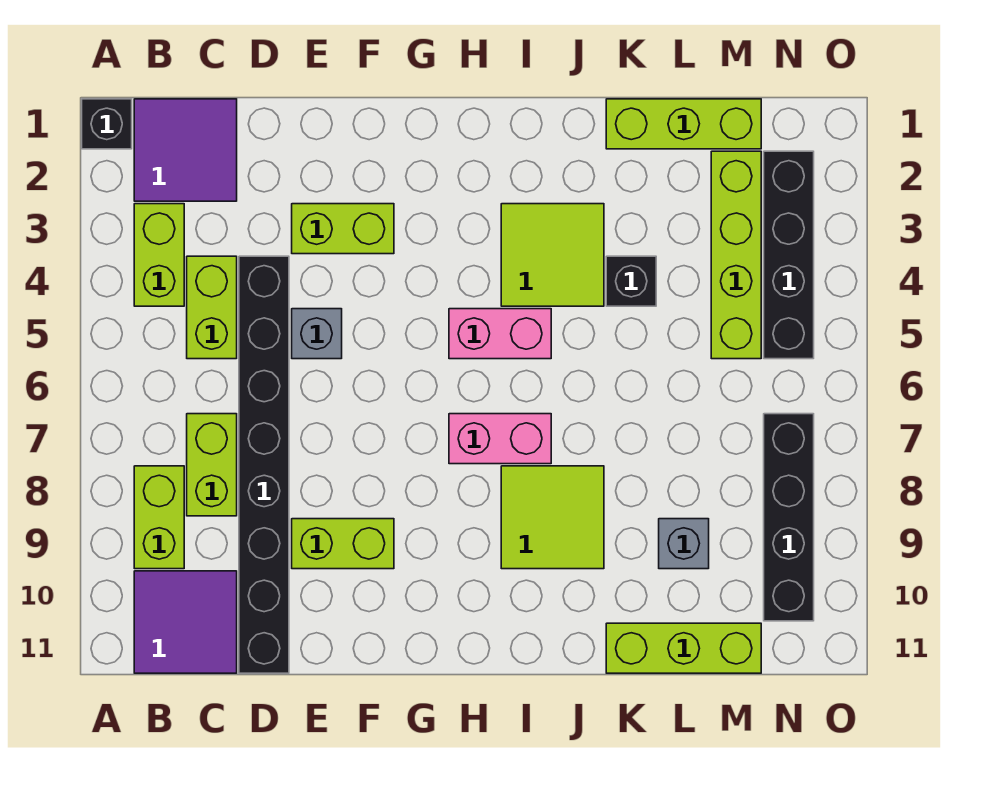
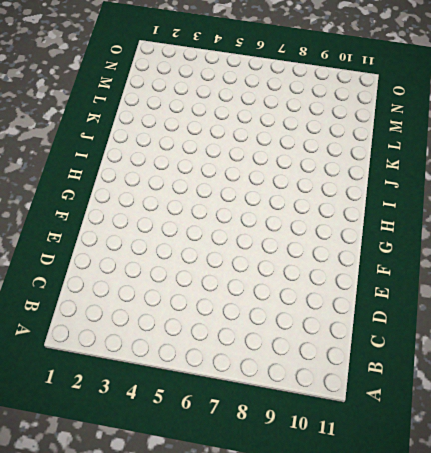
none -> black 1x1 brick [82,99,132,149]
none -> purple 2x2 tile [134,99,237,201]
none -> lime 1x2 brick [134,204,184,306]

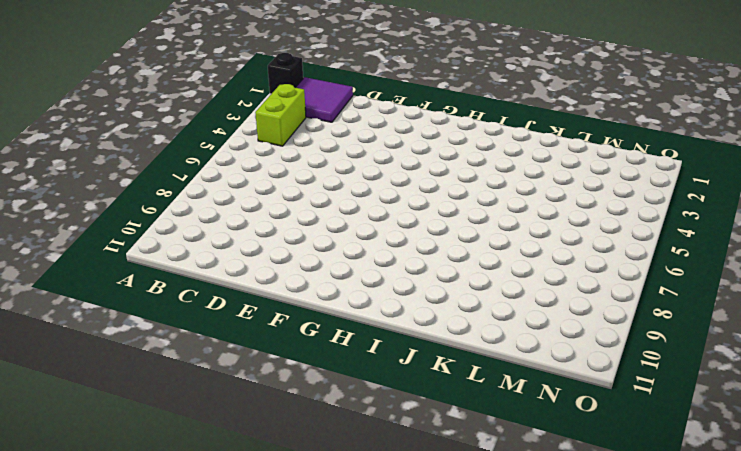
none -> lime 1x2 brick [134,466,184,569]
none -> purple 2x2 tile [134,571,237,673]
none -> lime 1x2 brick [187,256,237,359]

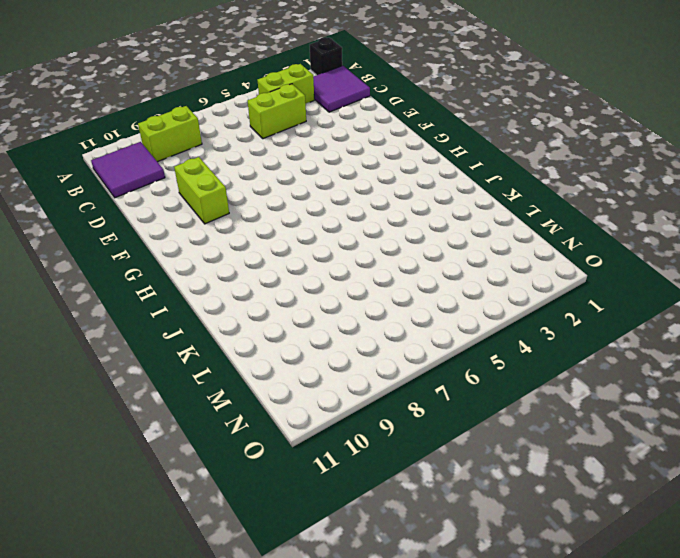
none -> lime 1x2 brick [187,414,237,516]
none -> black 1x8 brick [239,256,289,673]
none -> lime 1x2 brick [292,204,394,254]

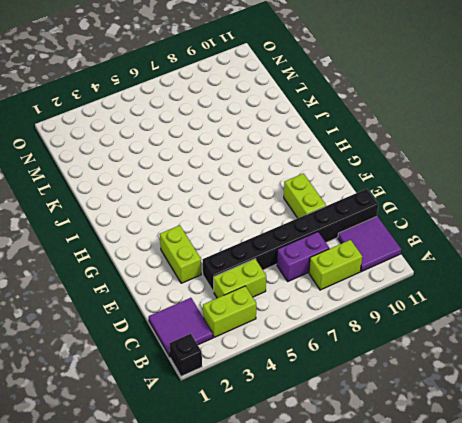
purple 1x2 brick [277,232,329,281] -> lime 1x2 brick [187,414,237,516]
none -> grey 1x1 brick [292,309,342,359]
none -> pink 1x2 brick [449,309,551,359]
none -> pink 1x2 brick [449,414,551,464]

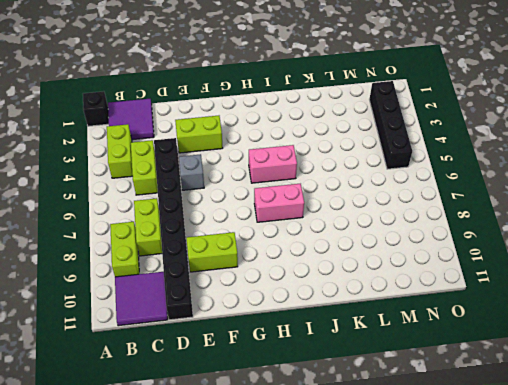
none -> lime 2x2 tile [501,204,604,306]
none -> lime 2x2 tile [501,466,604,569]
none -> lime 1x3 brick [606,99,761,149]

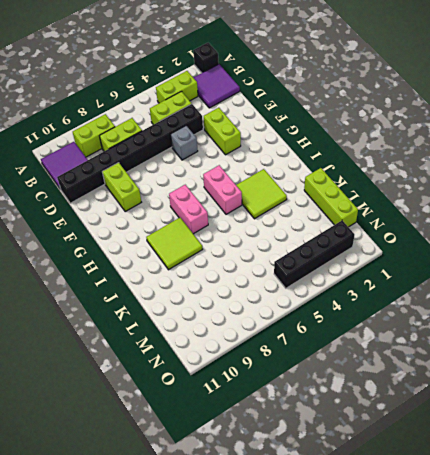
none -> black 1x1 brick [606,256,656,306]
none -> lime 1x3 brick [606,623,761,673]
none -> grey 1x1 brick [659,519,709,569]

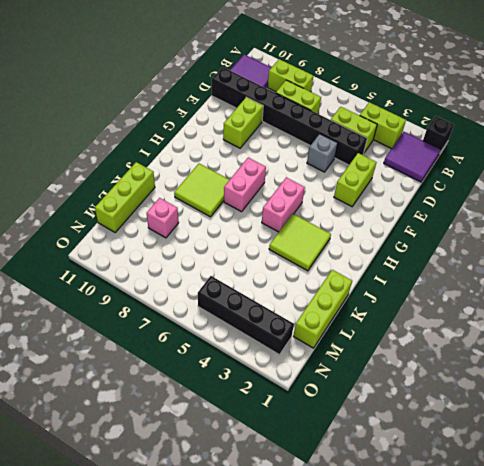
pink 1x1 brick [147,198,179,238] -> grey 1x1 brick [659,519,709,569]
none -> black 1x1 brick [606,256,656,306]
none -> lime 1x4 brick [711,151,761,359]
none -> black 1x4 brick [764,414,814,621]

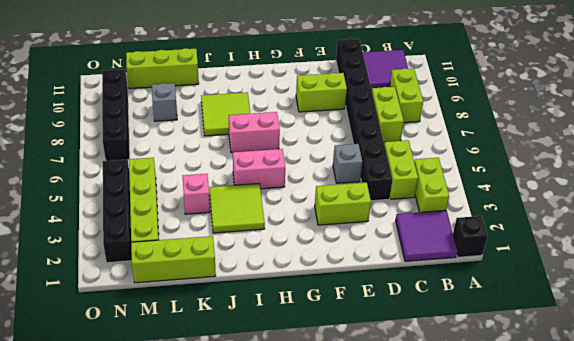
pink 1x1 brick [183,174,210,214] -> black 1x1 brick [606,256,656,306]

